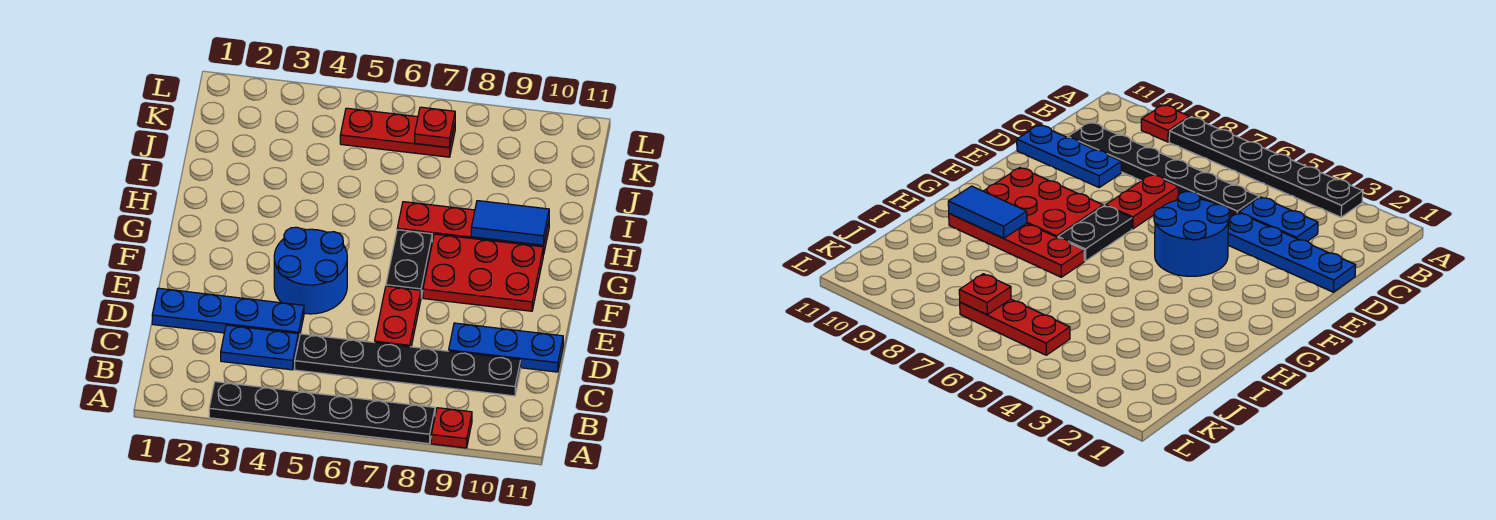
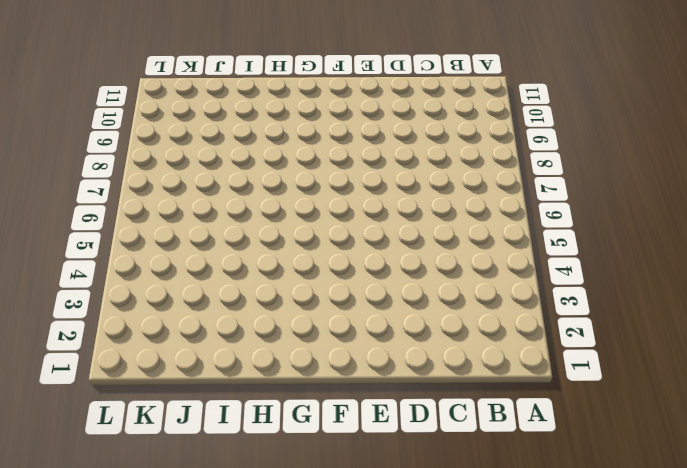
none -> black 1x6 plate [209,382,435,444]
none -> red 1x1 plate [431,408,472,448]
none -> blue 1x2 plate [221,325,298,370]

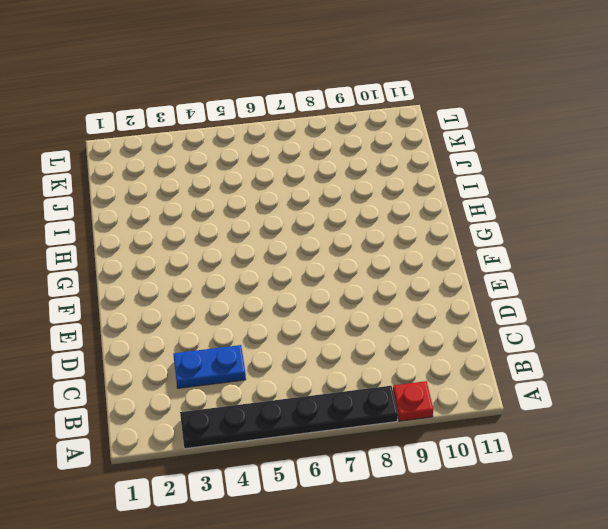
none -> black 1x6 plate [295,334,521,396]
none -> blue 1x4 plate [152,288,304,341]
none -> red 1x2 plate [375,286,421,347]

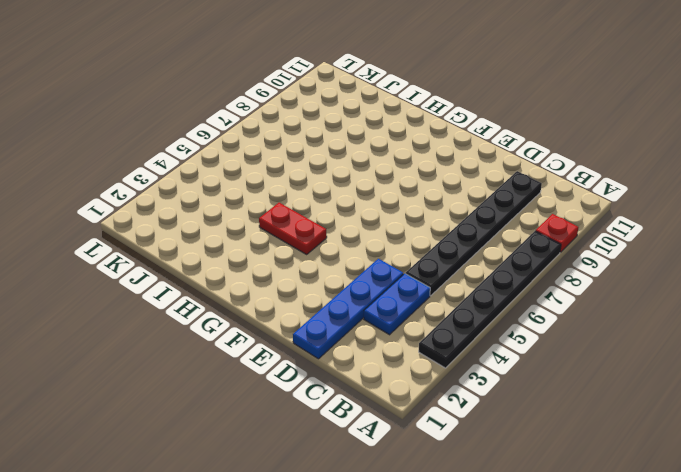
red 1x2 plate [259,203,327,254] -> red 1x2 plate moved to [375,286,421,347]
none -> blue 1x3 plate [449,323,563,372]
none -> blue 2x2 round brick [274,227,347,314]
none -> black 1x2 plate [386,230,432,297]

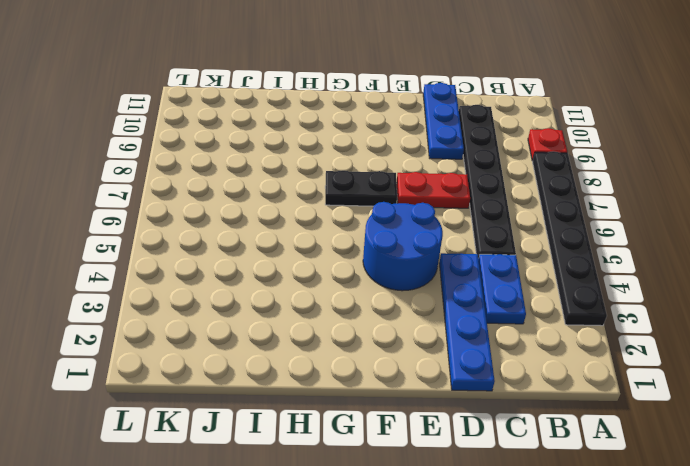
none -> red 2x3 plate [423,234,543,311]
none -> red 1x4 plate [397,202,549,255]
none -> red 1x3 plate [340,108,455,157]

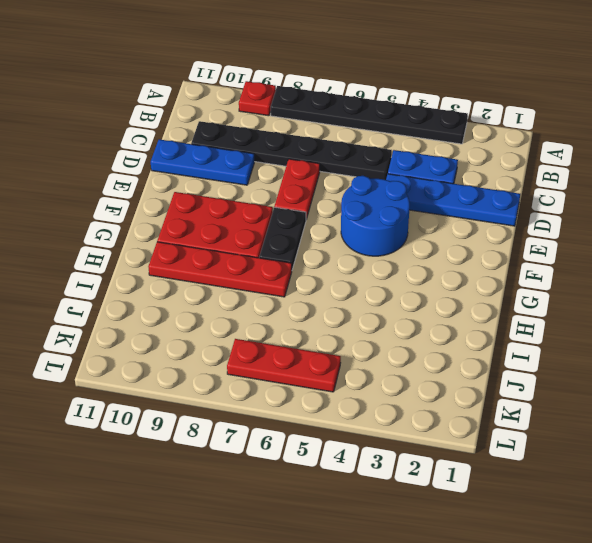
none -> blue 1x2 tile [471,201,549,245]
none -> red 1x1 plate [415,107,455,148]

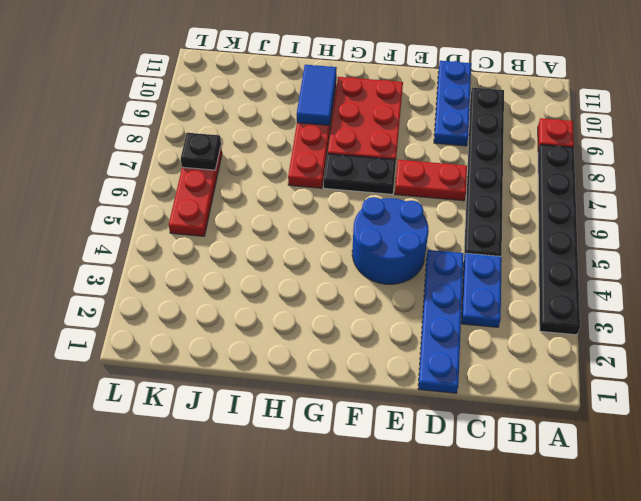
black 1x1 plate [181,133,221,170] -> red 1x1 plate [415,107,455,148]

